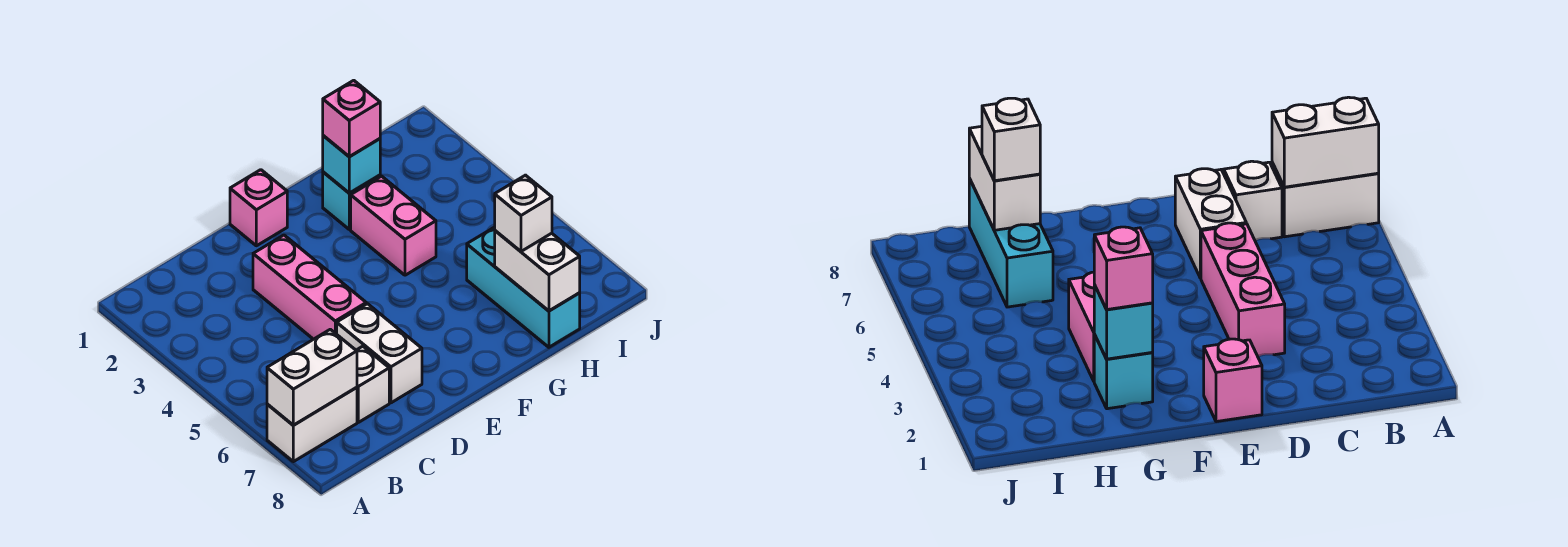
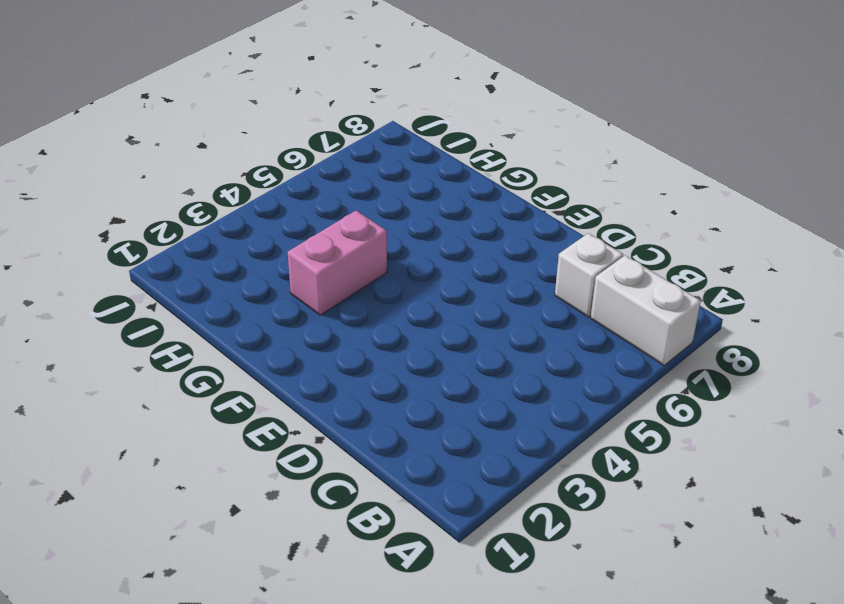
none -> pink 1x3 brick [253,235,366,339]
none -> white 1x2 brick [337,304,422,403]
none -> pink 1x1 brick [230,170,287,246]

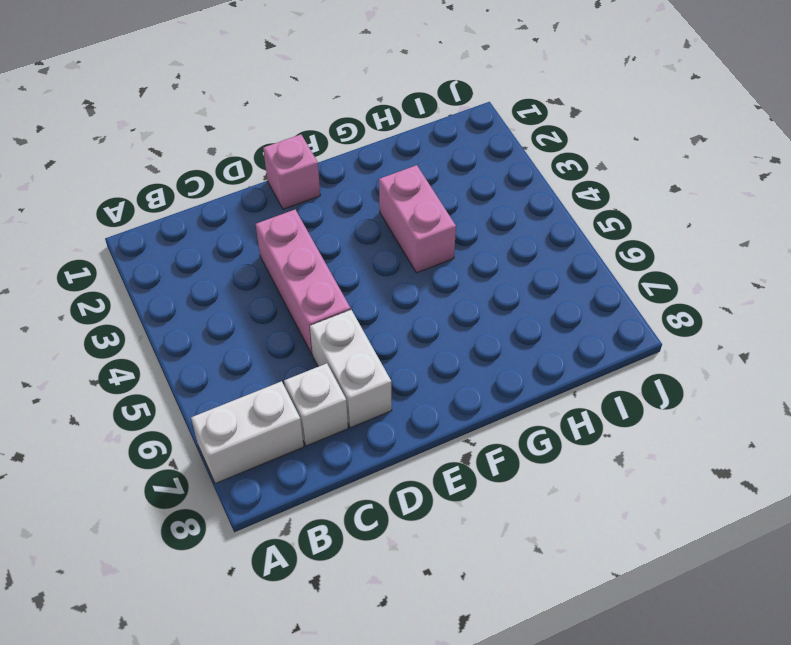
none -> cyan 1x1 brick [323,172,380,229]
none -> cyan 1x3 brick [467,227,580,347]
none -> white 1x2 brick [267,329,357,425]

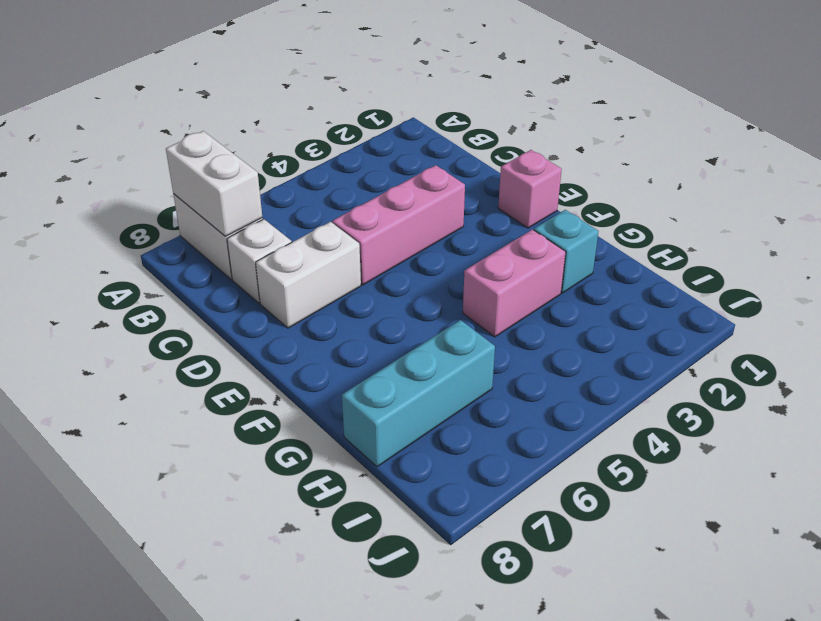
none -> cyan 1x1 brick [323,136,380,193]
none -> white 1x2 brick [495,231,580,311]
none -> pink 1x1 brick [323,80,380,156]

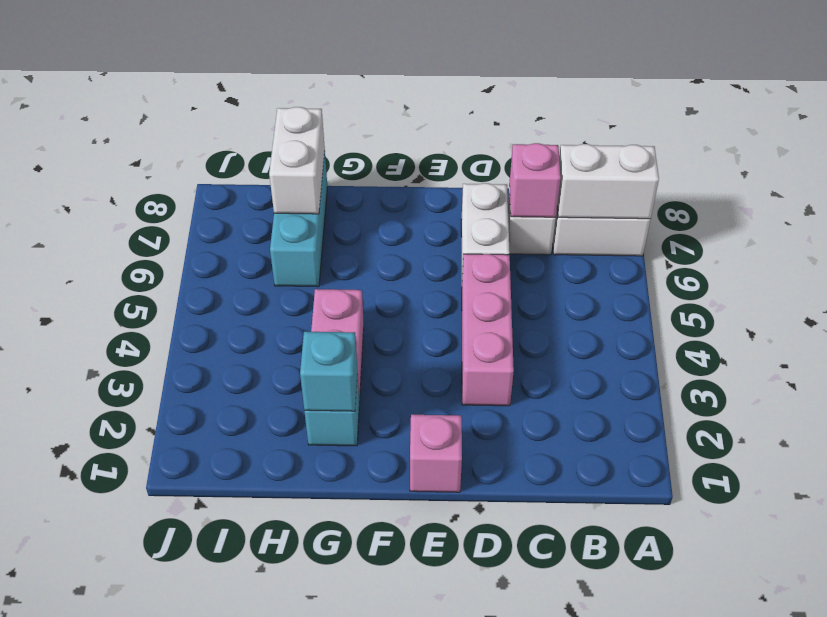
pink 1x1 brick [509,143,561,217] -> pink 1x1 brick moved to [323,80,380,156]
none -> white 1x1 brick [495,175,552,251]

